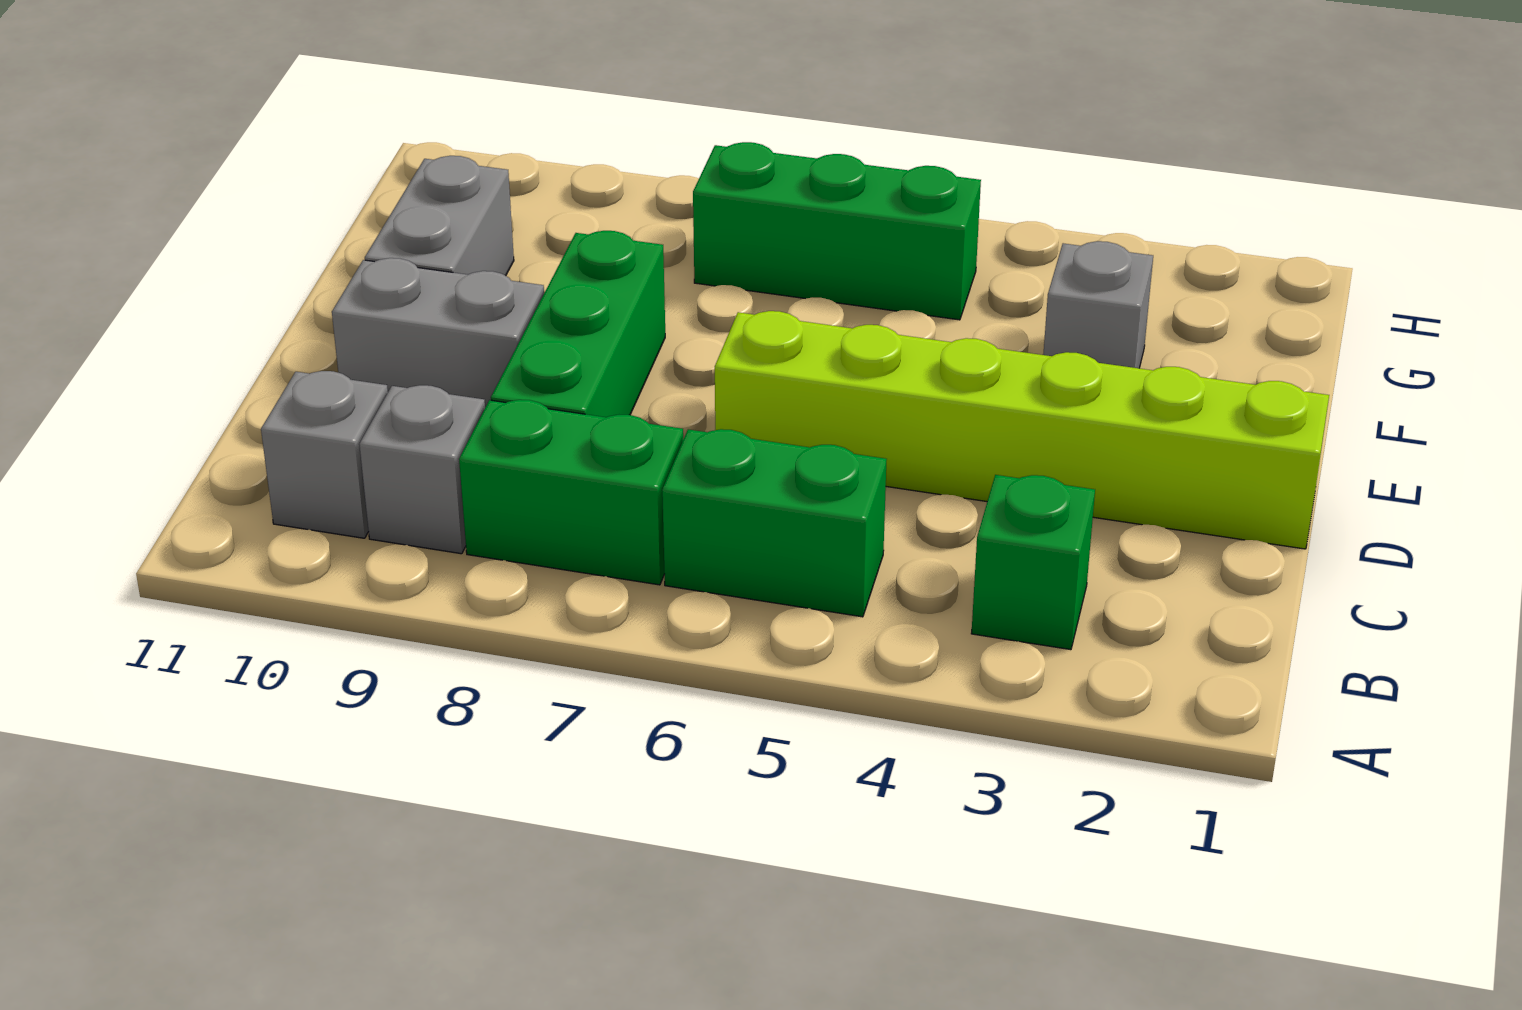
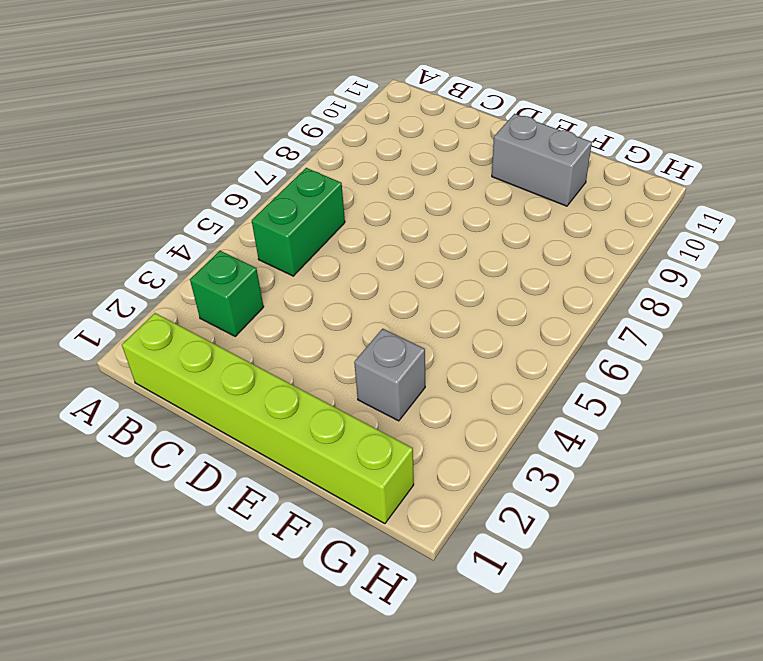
lime 1x6 brick [122,313,414,524] -> lime 1x6 brick turned to [715,311,1329,549]
none -> green 1x2 brick [459,400,683,585]
none -> grey 1x1 brick [359,385,485,554]

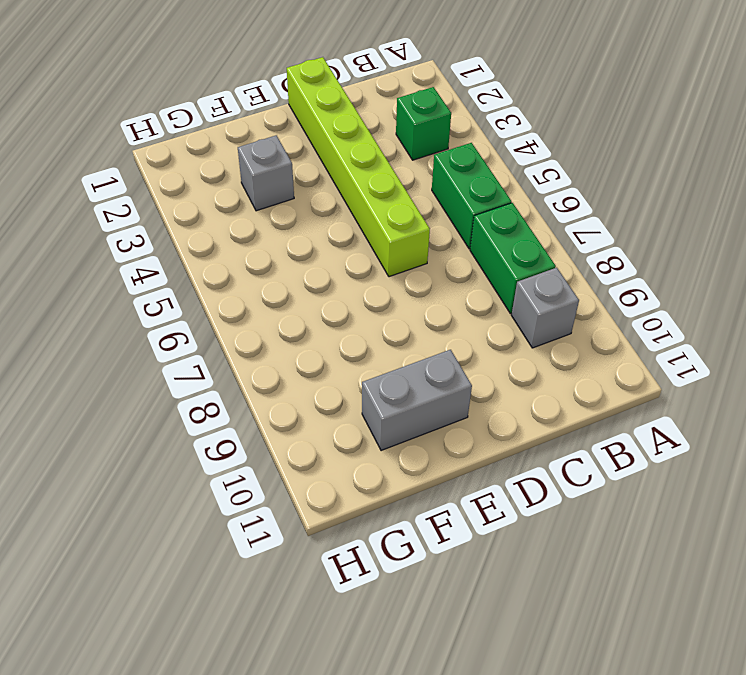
none -> grey 1x1 brick [261,371,388,538]
none -> green 1x3 brick [491,231,665,417]

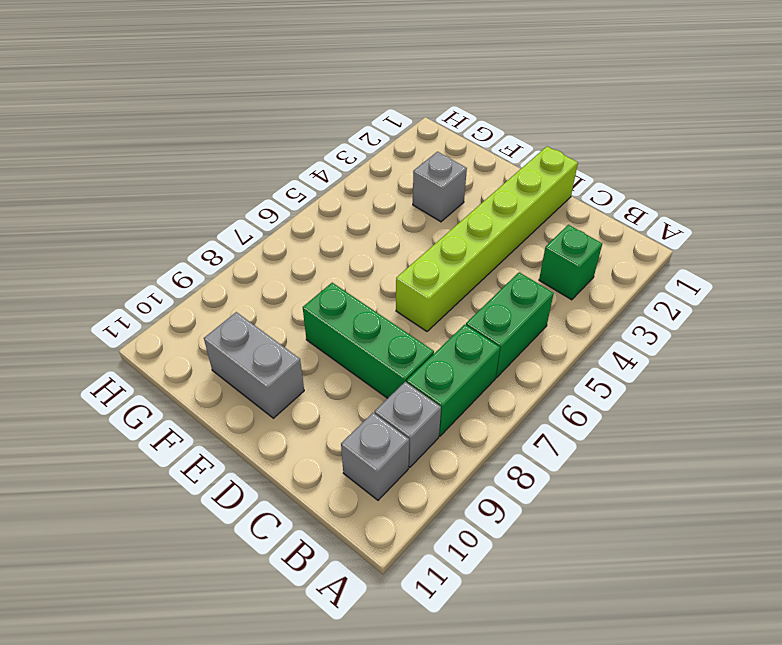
none -> grey 1x2 brick [332,258,544,407]
none -> green 1x3 brick [693,142,981,320]

